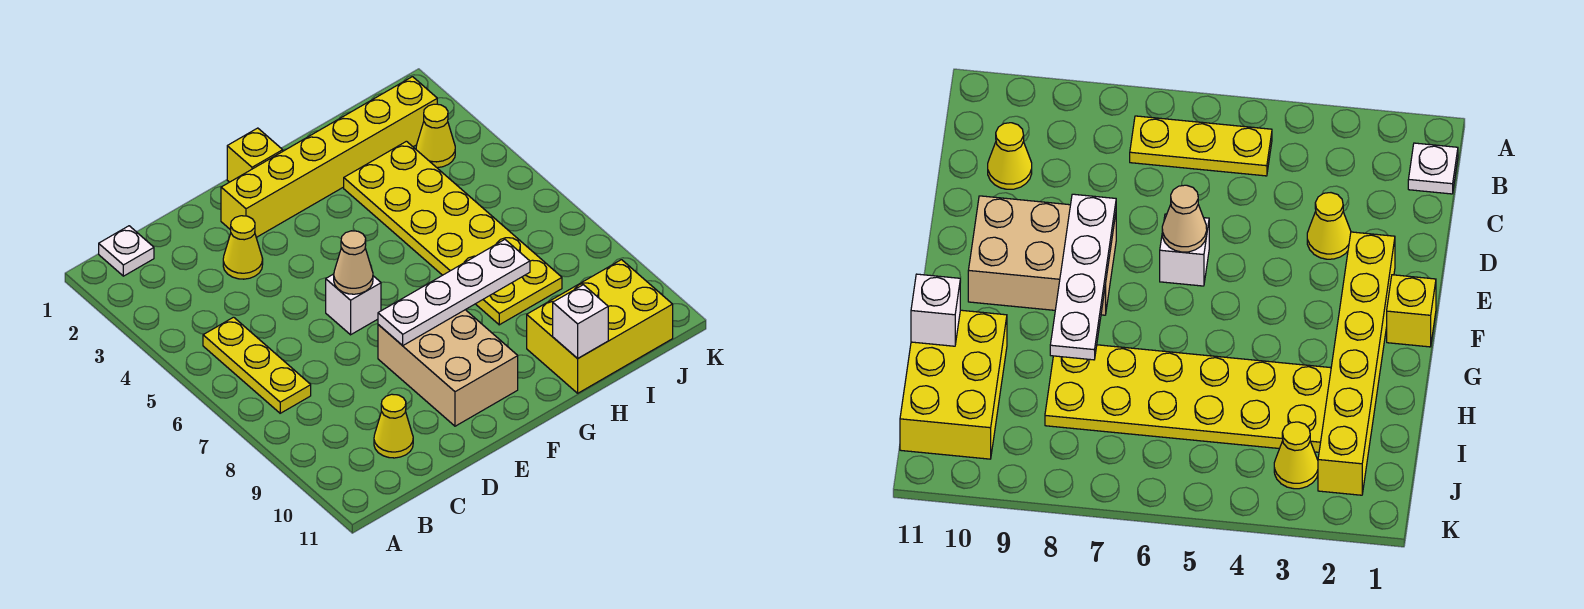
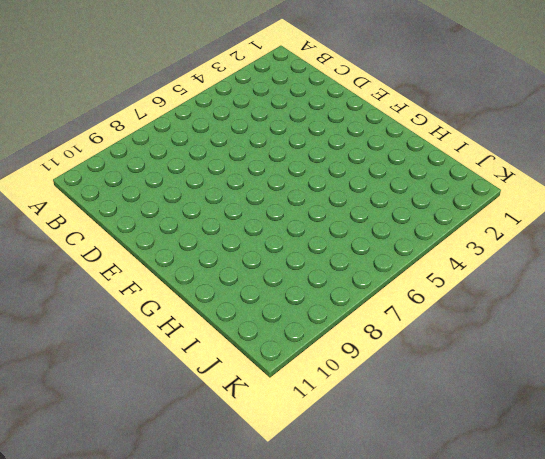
none -> white 1x1 plate [99,226,154,276]
none -> yellow 1x3 plate [203,317,311,413]
none -> yellow 1x1 cone [374,394,413,458]

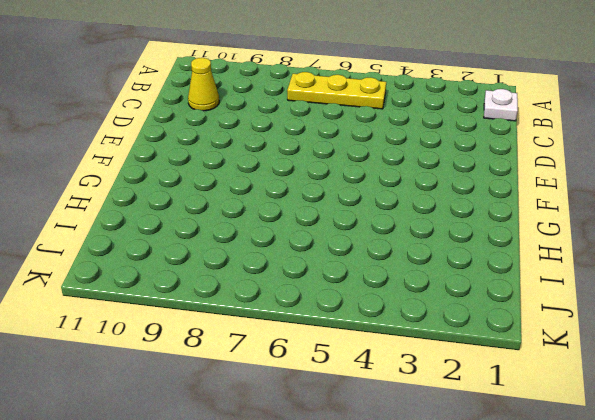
none -> yellow 1x1 cone [223,216,263,279]
none -> yellow 1x6 brick [221,77,437,237]
none -> white 1x1 brick [326,274,381,335]

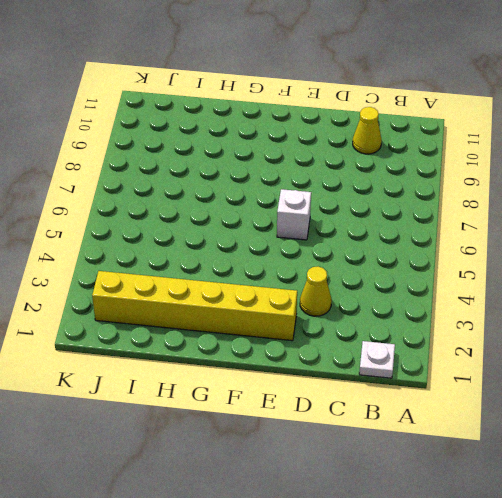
none -> yellow 1x3 plate [203,317,311,413]
none -> tan 2x3 brick [378,310,518,426]
none -> yellow 1x1 brick [227,128,283,182]

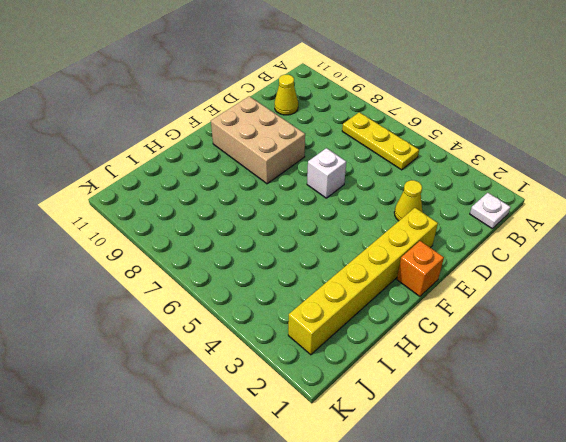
orange 1x1 brick [397,241,444,296] -> yellow 1x1 brick [227,128,283,182]
none -> yellow 2x6 plate [344,141,562,325]
none -> yellow 2x3 brick [527,260,673,393]
none -> yellow 1x1 cone [416,104,455,168]

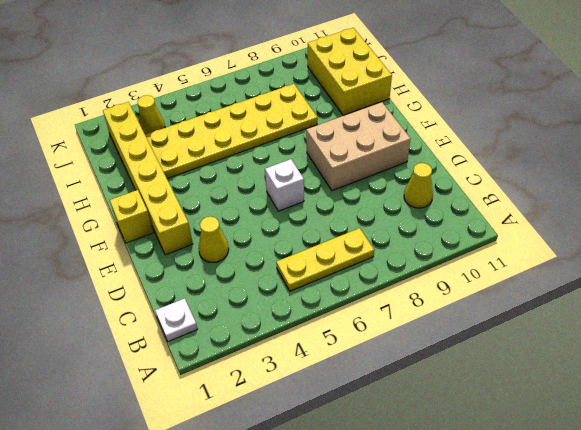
none -> tan 1x1 cone [334,231,373,294]
none -> white 1x4 plate [378,240,530,346]
none -> white 1x1 brick [553,285,608,359]

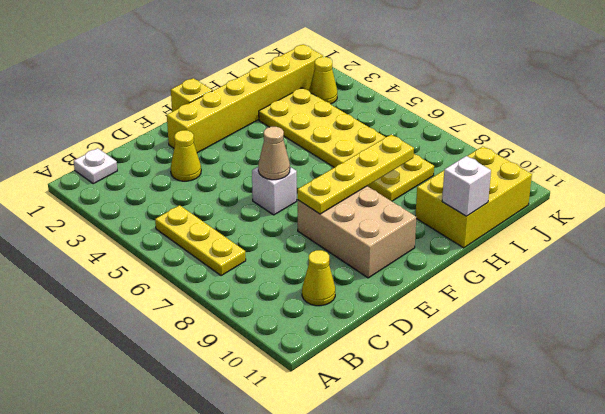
yellow 1x4 plate [298,135,414,214] -> white 1x4 plate [378,240,530,346]

